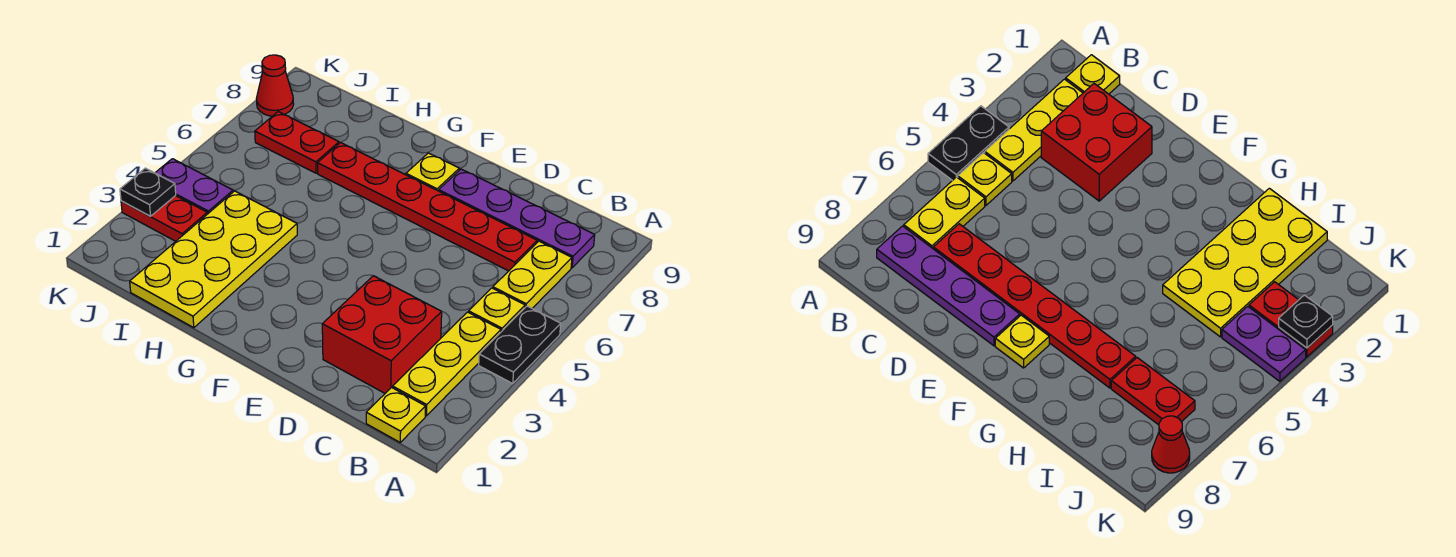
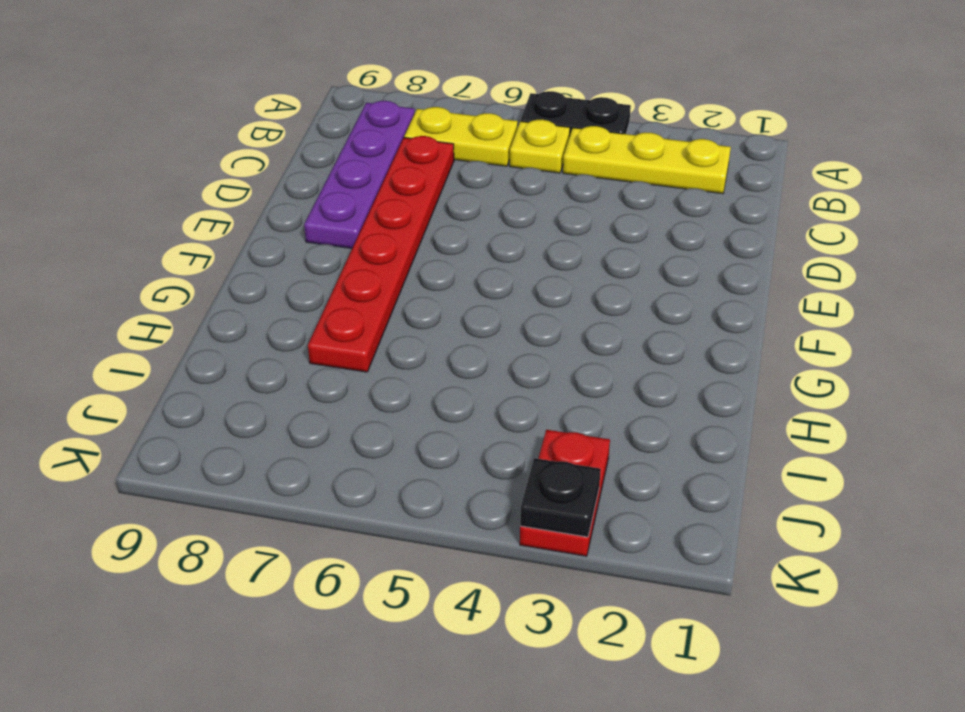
none -> yellow 1x1 plate [366,388,425,442]
none -> red 2x2 brick [322,276,442,393]
none -> yellow 1x1 plate [406,153,459,191]

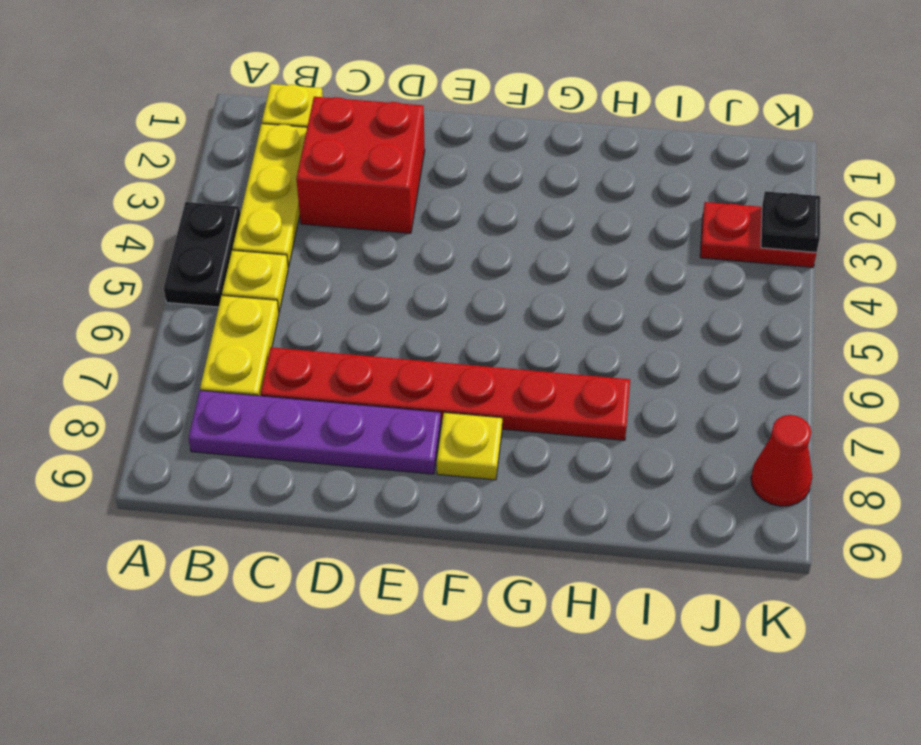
none -> yellow 2x4 plate [130,191,297,328]
none -> red 1x2 plate [255,112,339,173]
none -> purple 1x2 plate [155,159,233,214]

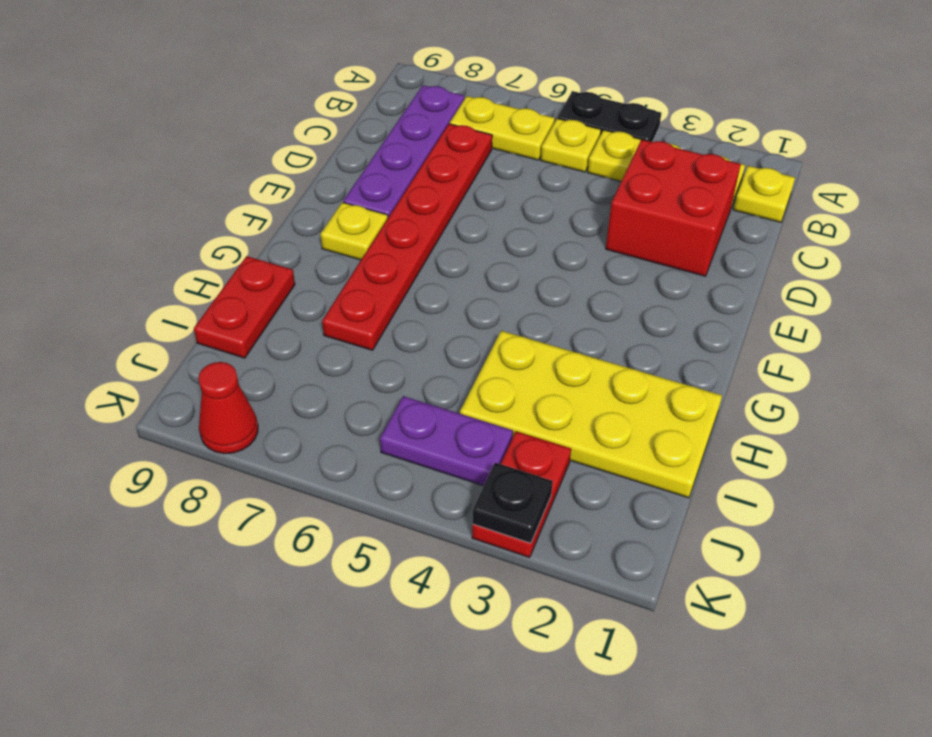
red 1x2 plate [194,256,295,358] -> red 1x2 plate moved to [255,112,339,173]
purple 1x2 plate [380,396,513,486] -> purple 1x2 plate turned to [155,159,233,214]

